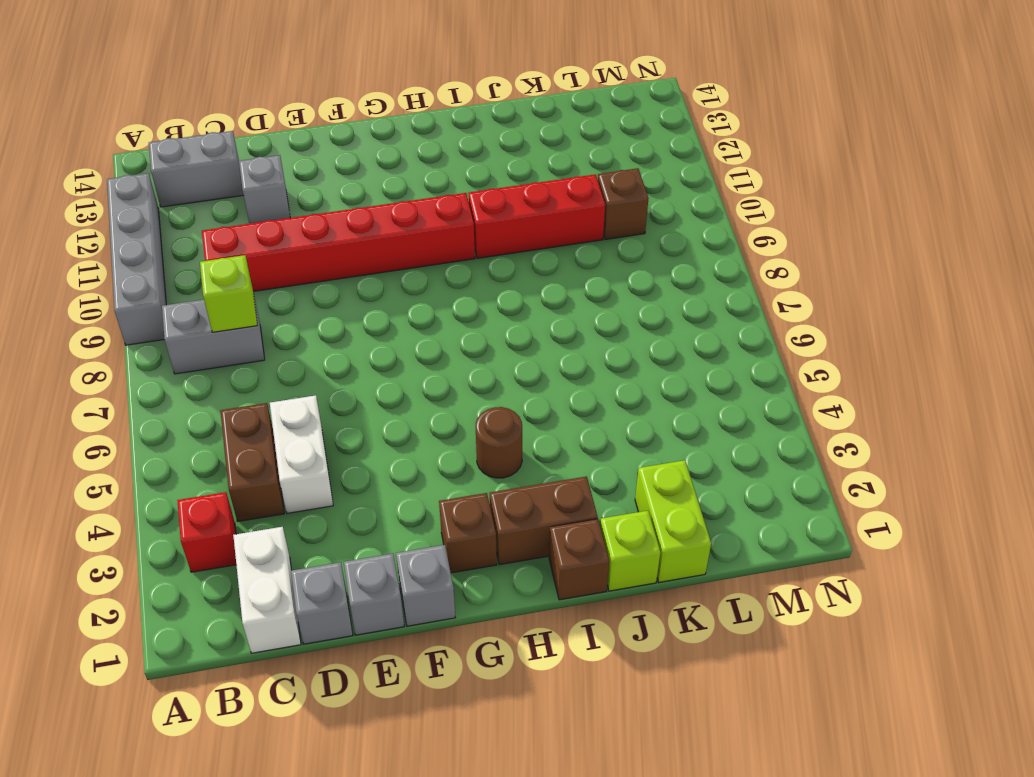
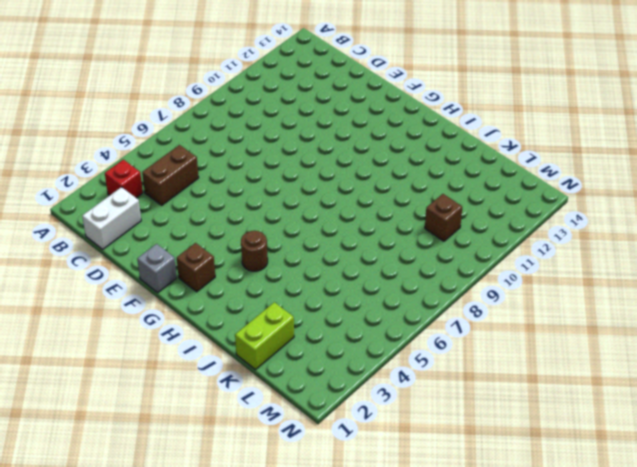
none -> grey 1x4 brick [107,173,166,345]
none -> grey 1x2 brick [162,298,265,374]
none -> grey 1x2 brick [149,131,243,207]

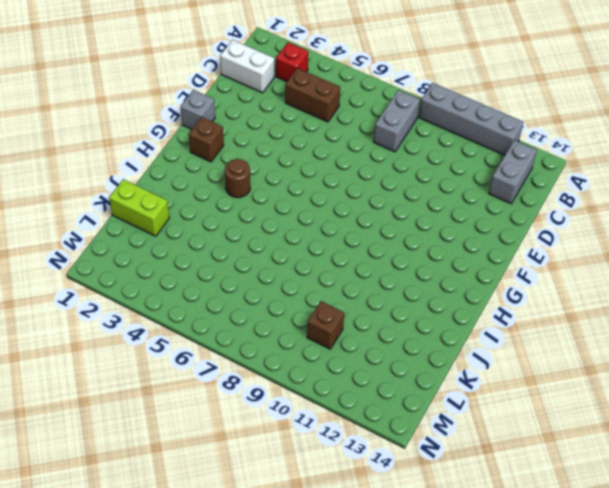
none -> red 1x6 brick [202,193,475,291]
none -> grey 1x1 brick [291,562,353,644]
none -> white 1x2 brick [270,395,333,513]

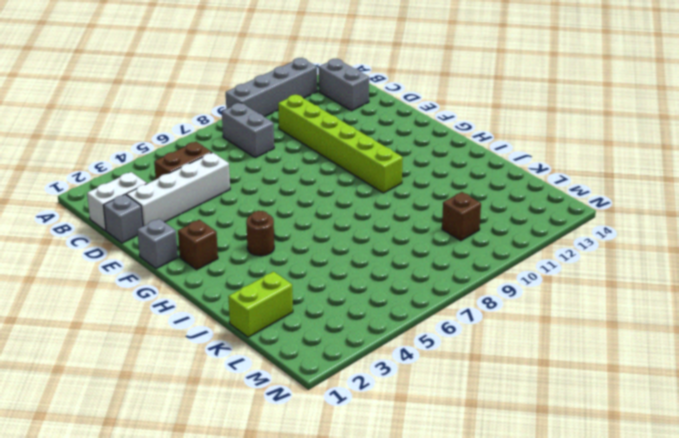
lime 1x6 brick [278,95,403,193] -> red 1x6 brick [202,193,475,291]
white 1x4 brick [126,153,230,226] -> white 1x2 brick [270,395,333,513]
none -> red 1x1 brick [177,492,236,572]
none -> grey 1x1 brick [239,155,290,224]
none -> grey 1x1 brick [344,553,404,635]

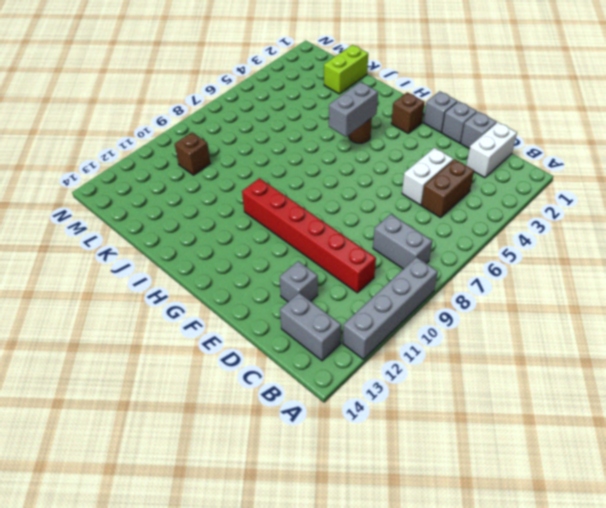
grey 1x2 brick [329,82,378,137] -> none
none -> red 1x1 brick [177,492,236,572]
none -> brown 1x2 brick [490,476,598,565]
none -> brown 1x1 brick [549,519,609,600]

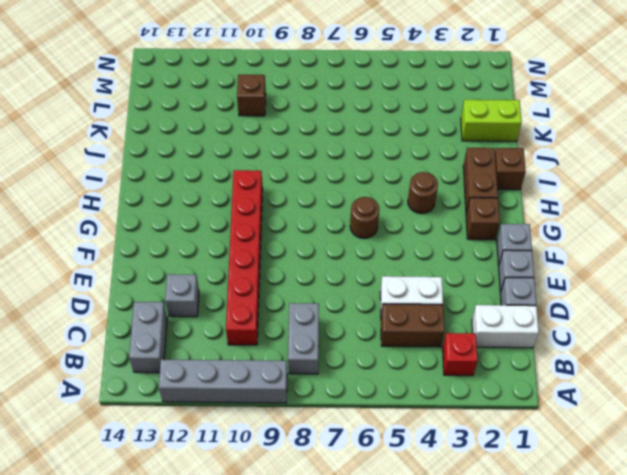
brown 1x1 round brick [350,197,379,238] -> none
none -> red 1x3 brick [468,174,605,258]
none -> lime 1x1 brick [600,511,661,591]
none -> lime 1x1 brick [200,255,257,332]

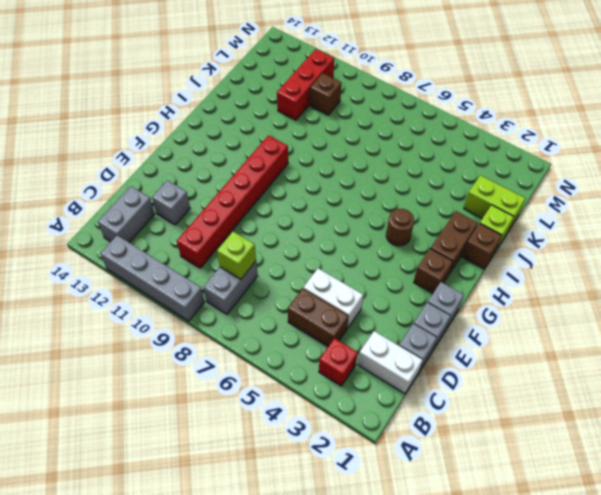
red 1x3 brick [277,49,334,120] -> red 1x3 brick moved to [468,174,605,258]

